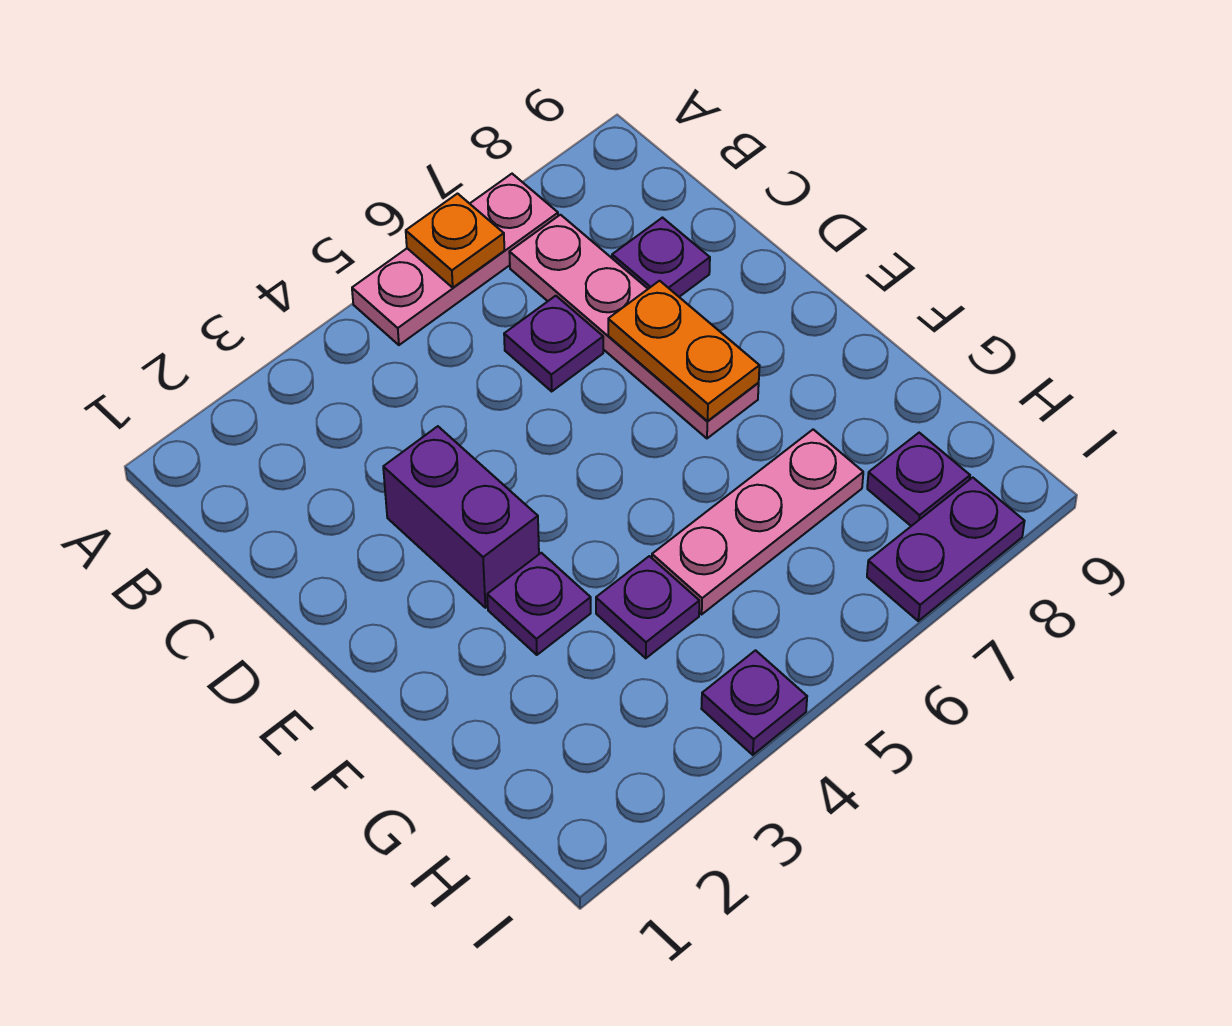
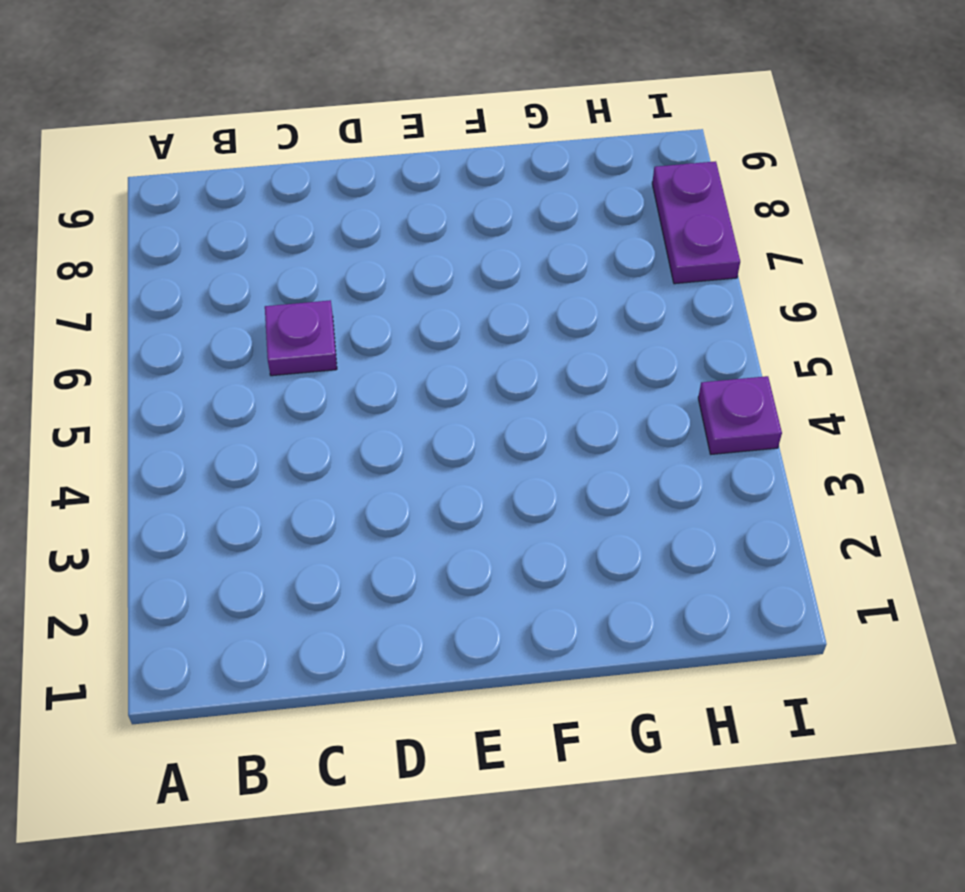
none -> pink 1x3 plate [352,174,558,345]
none -> pink 1x4 plate [509,215,759,438]
none -> purple 1x1 plate [612,218,710,297]

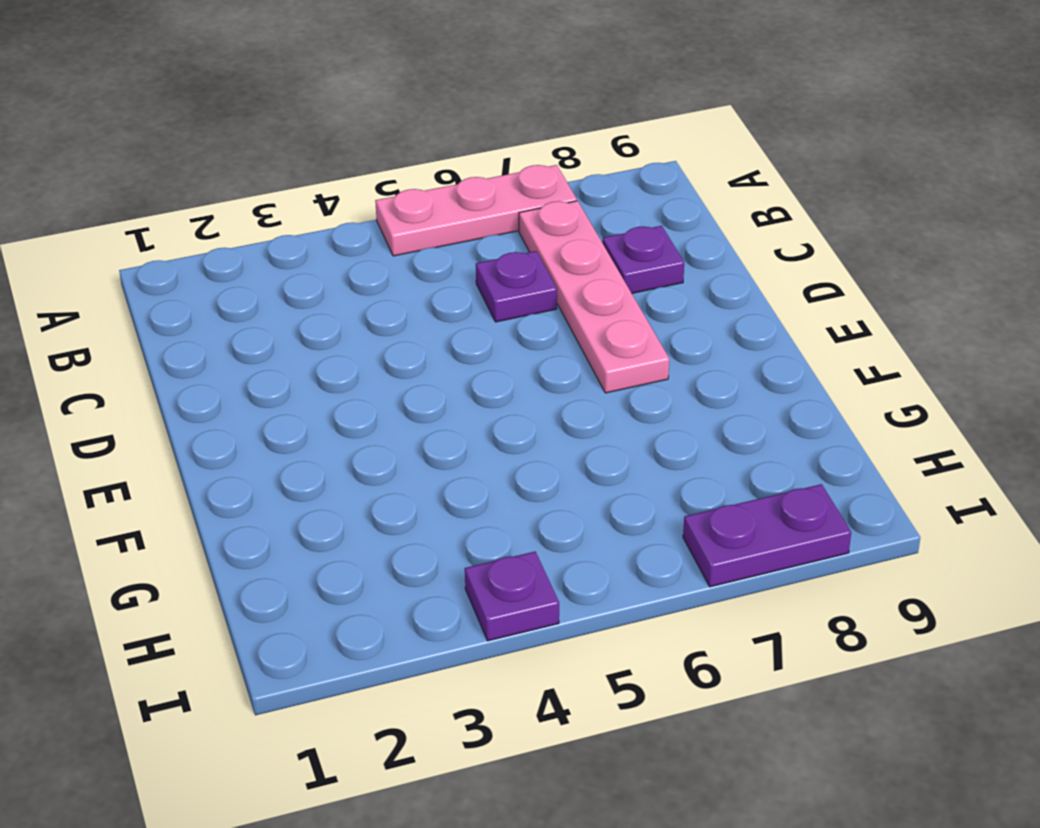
none -> purple 1x2 brick [383,426,539,608]
none -> purple 1x1 plate [487,553,591,655]
none -> purple 1x1 plate [596,556,699,658]

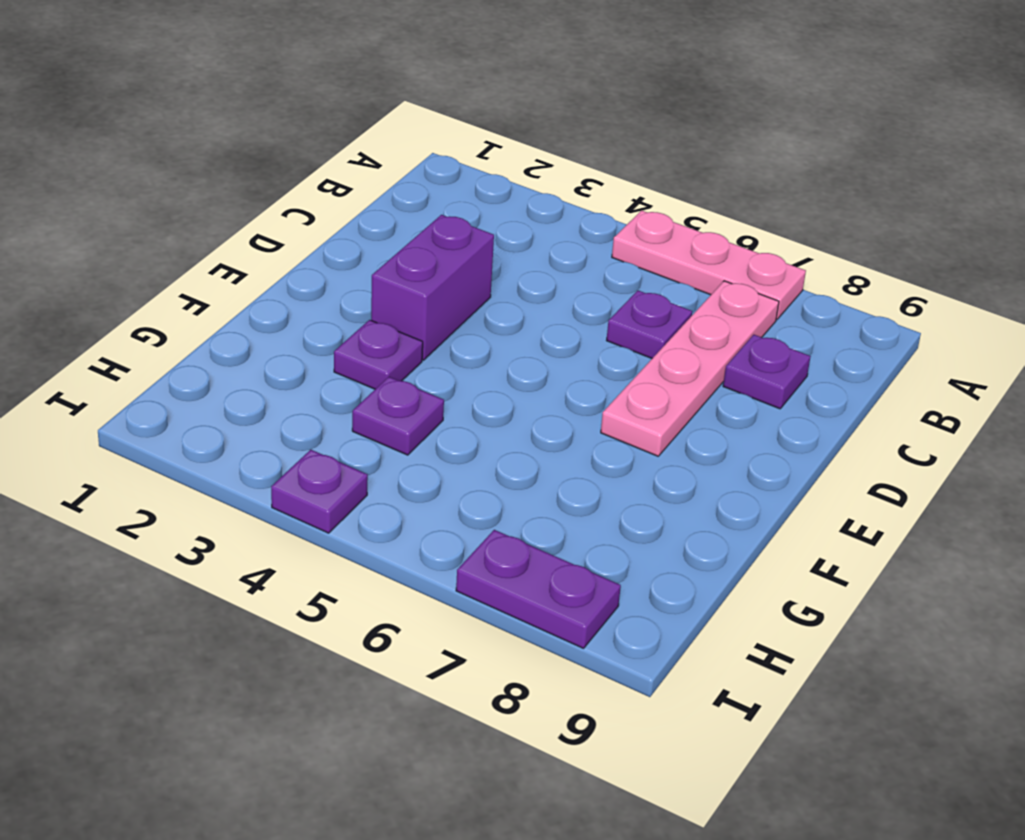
none -> pink 1x3 plate [652,429,863,614]
none -> purple 1x1 plate [867,433,970,526]
none -> orange 1x1 plate [406,194,504,288]

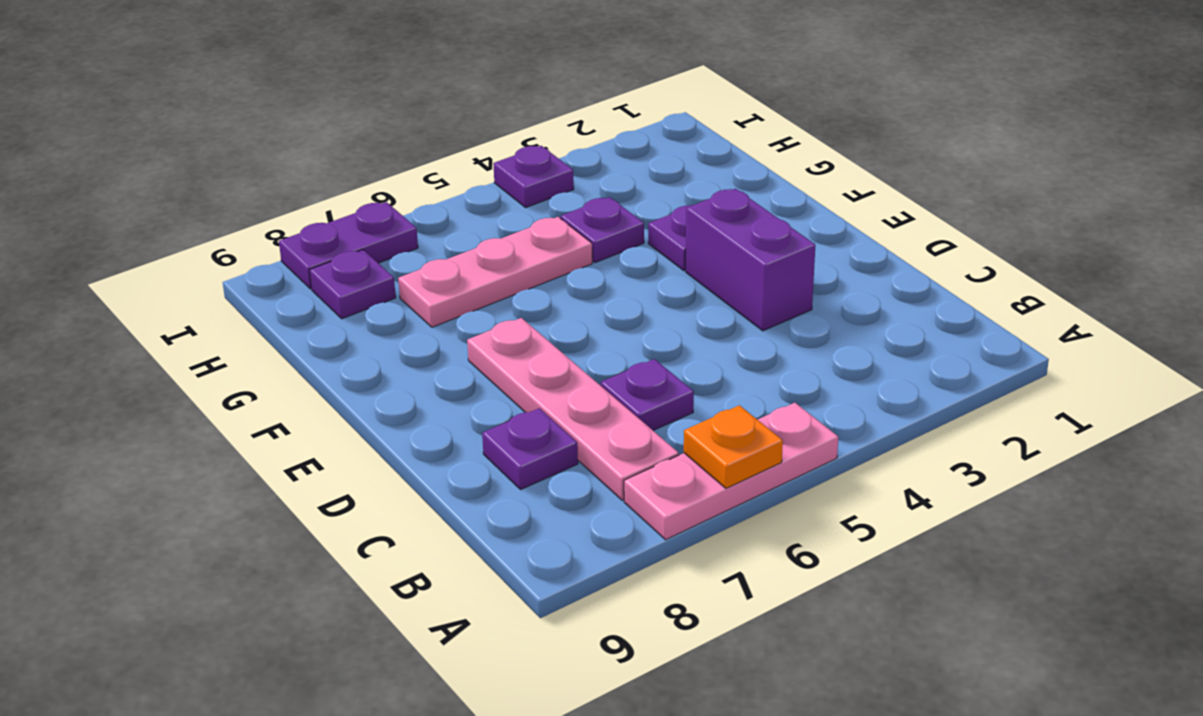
none -> orange 1x2 plate [608,281,760,421]

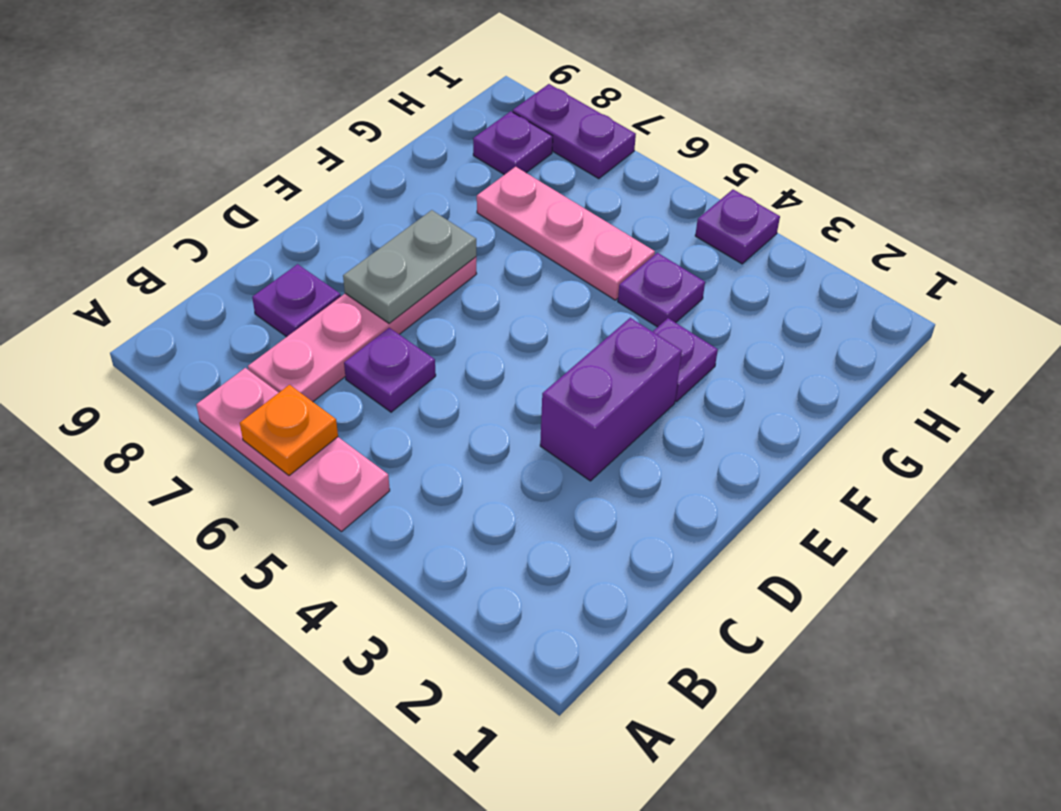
grey 1x2 plate [343,210,476,323] -> orange 1x2 plate [608,281,760,421]

